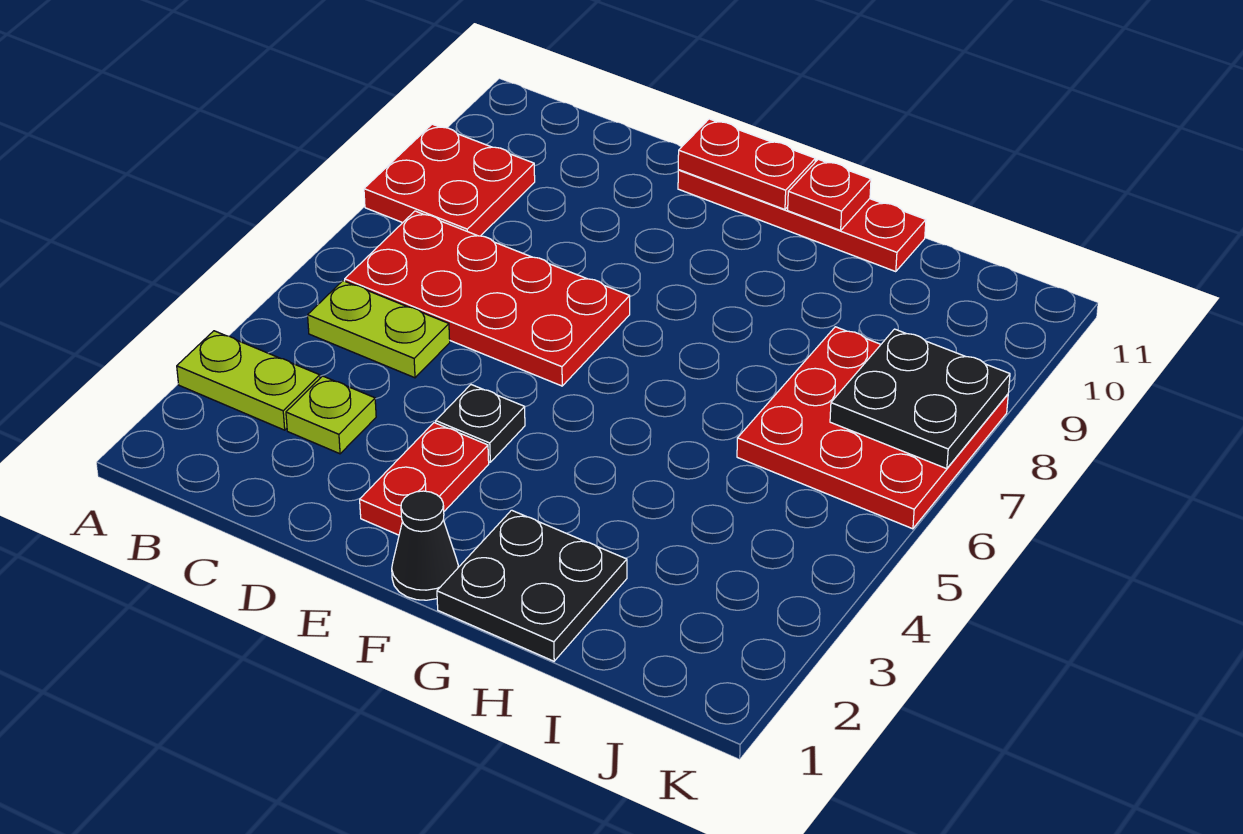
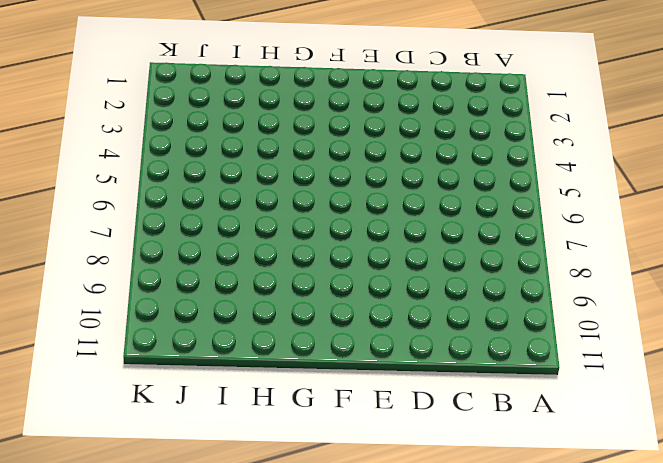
none -> lime 1x2 plate [177,331,320,430]
none -> red 2x2 plate [364,124,535,236]
none -> lime 1x2 plate [308,281,450,378]

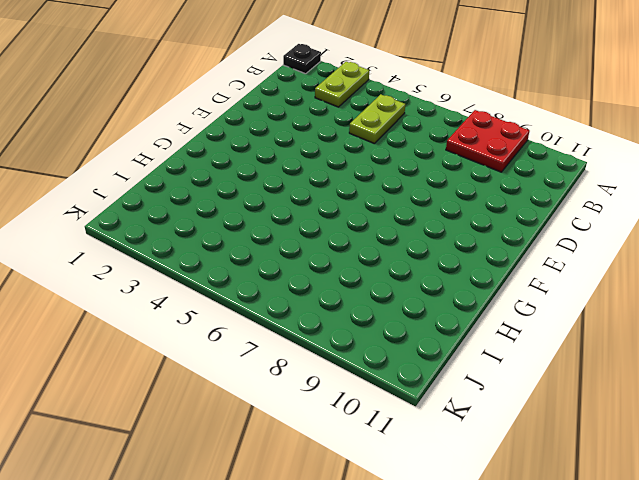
black 1x1 plate [283,44,321,74] -> black 1x1 plate moved to [436,385,525,462]
none -> red 2x4 plate [345,211,630,386]
none -> lime 1x1 plate [286,376,376,454]
none -> red 1x2 plate [360,423,489,535]

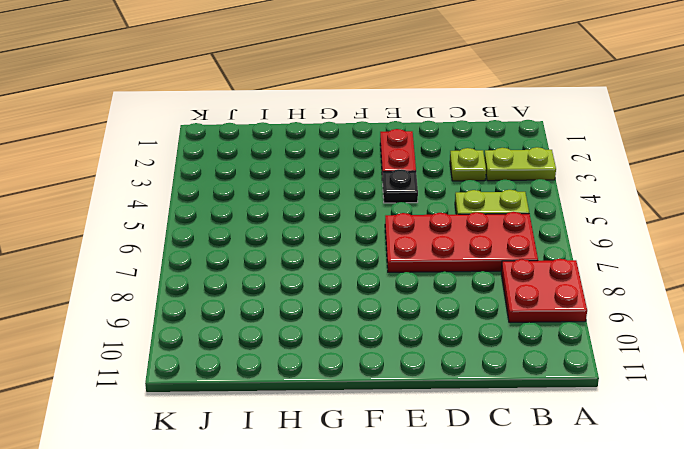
none -> red 1x4 plate [678,170,926,271]
none -> black 1x1 cone [392,491,458,600]
none -> black 2x2 plate [437,510,627,661]

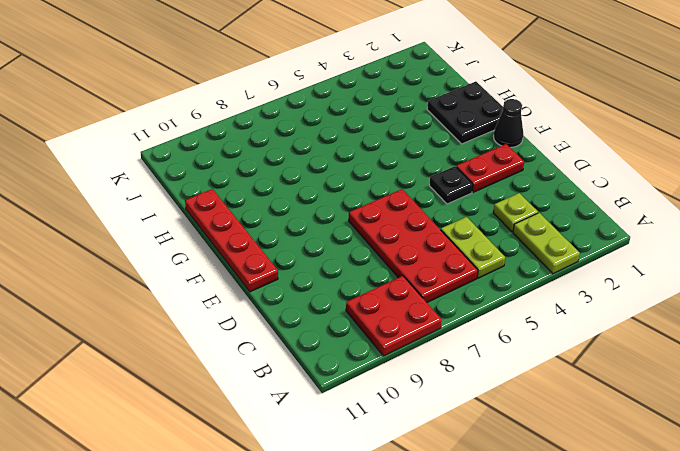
none -> red 3x3 plate [737,327,1008,529]
none -> red 1x2 plate [678,119,815,209]
none -> red 1x1 plate [788,159,871,230]

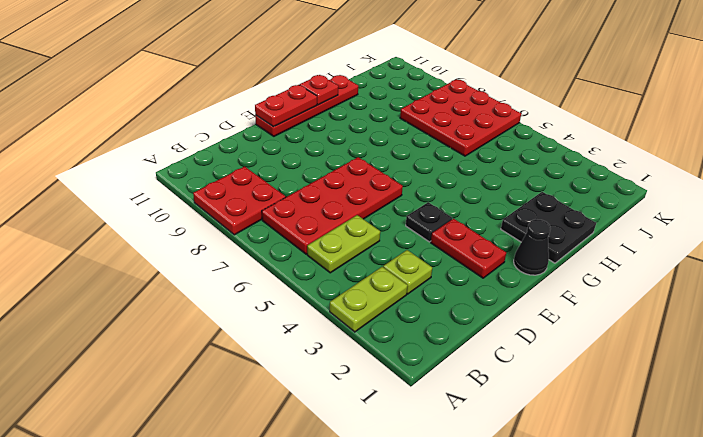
none -> black 2x2 plate [830,329,1010,469]

